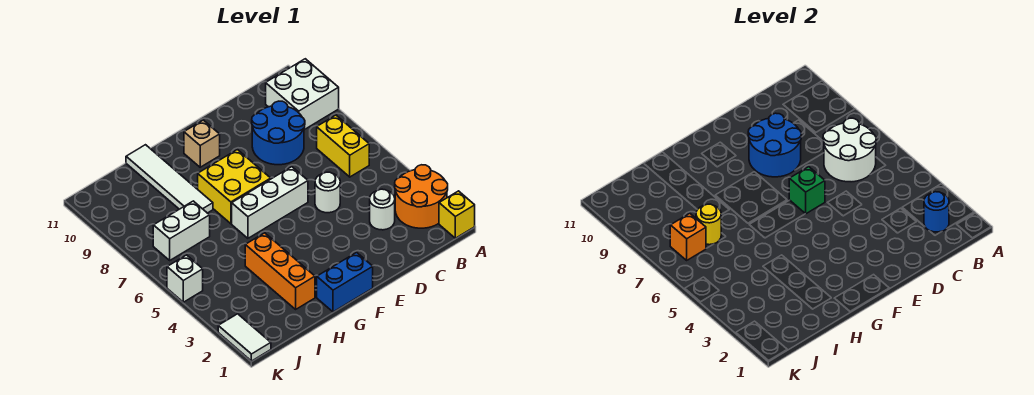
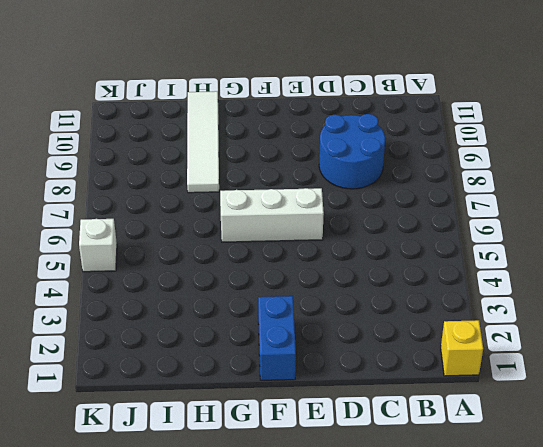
blue 1x2 brick [258,296,296,380] -> blue 1x2 brick turned to [317,253,373,312]
none -> orange 2x2 round brick [395,165,448,228]
none -> white 2x2 brick [266,59,339,130]
none -> yellow 1x2 brick [317,115,369,177]

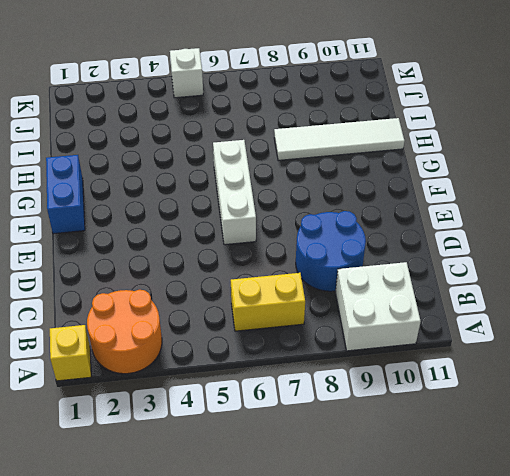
none -> white 1x1 round brick [370,189,395,230]
none -> white 1x1 round brick [315,172,340,213]
none -> yellow 2x2 brick [198,150,271,224]

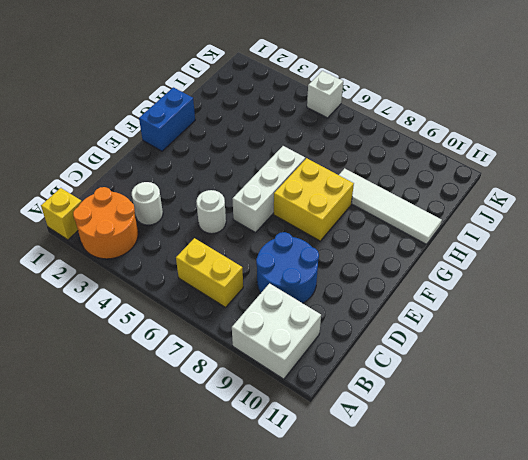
none -> tan 1x1 brick [184,120,220,167]
none -> orange 1x3 brick [245,233,315,309]
none -> white 1x2 brick [153,201,210,260]

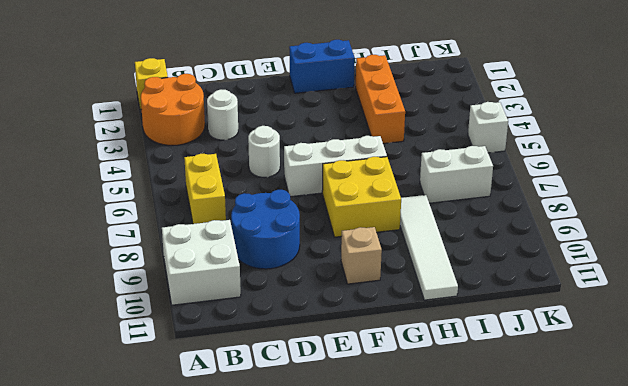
none -> white 1x2 tile [218,314,271,361]
none -> blue 1x1 round brick [924,192,949,232]
none -> white 2x2 round brick [823,118,876,182]

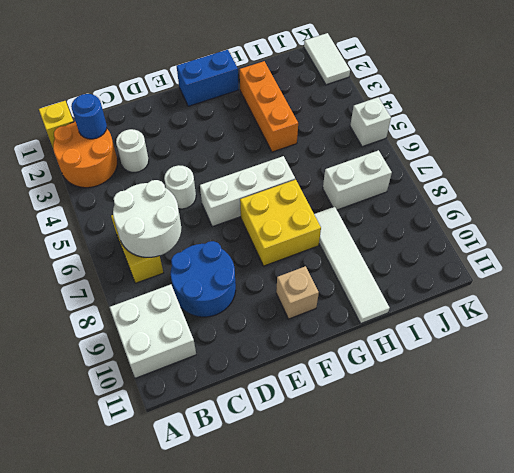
none -> blue 2x2 round brick [748,113,801,177]
none -> green 1x1 brick [789,167,825,214]
none -> yellow 1x1 round brick [696,204,721,245]

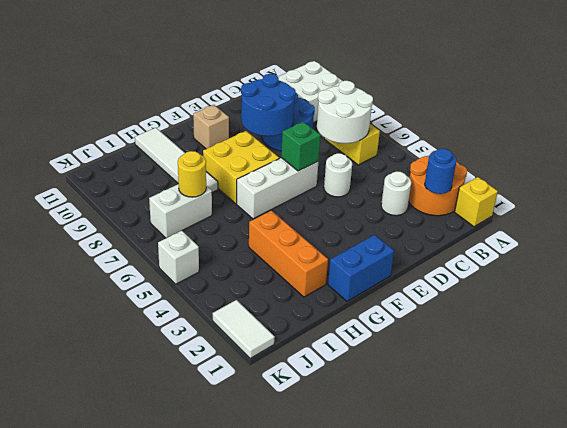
none -> orange 1x1 brick [670,213,706,260]

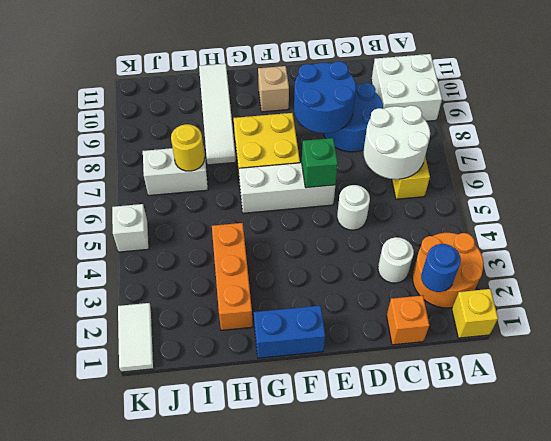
orange 1x1 brick [387,295,429,345] -> orange 1x1 brick moved to [670,213,706,260]

